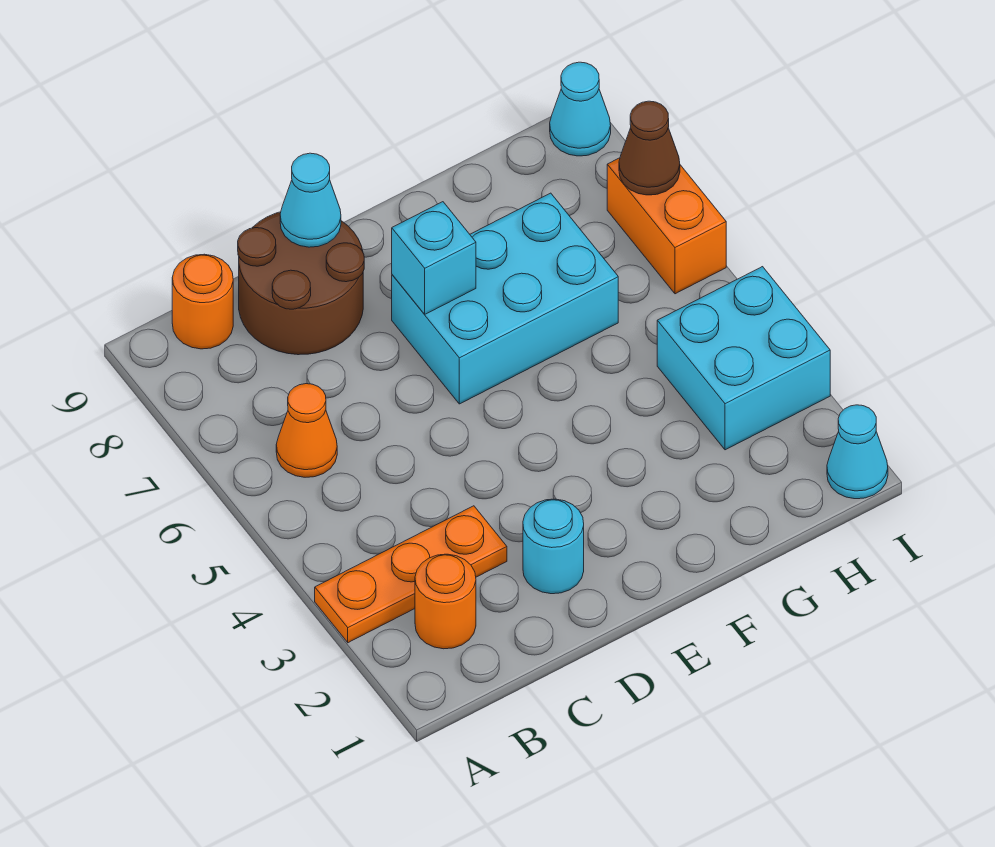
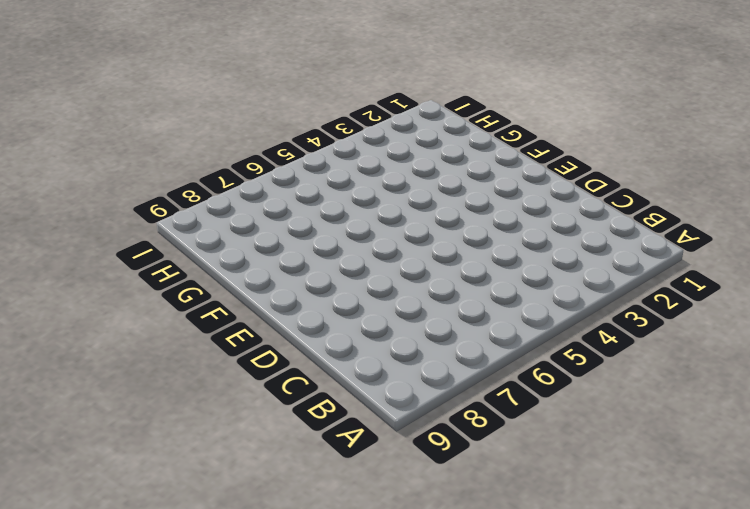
none -> orange 1x3 plate [315,506,507,643]
none -> orange 1x1 round brick [415,554,476,649]
none -> orange 1x1 cone [276,384,337,477]

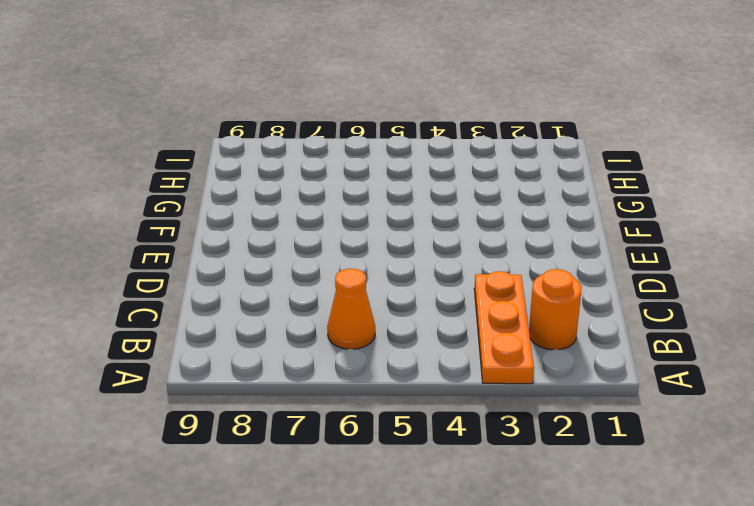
none -> orange 1x1 round brick [172,254,233,349]
none -> brown 2x2 round brick [238,212,364,355]
none -> cyan 1x1 round brick [523,499,584,594]

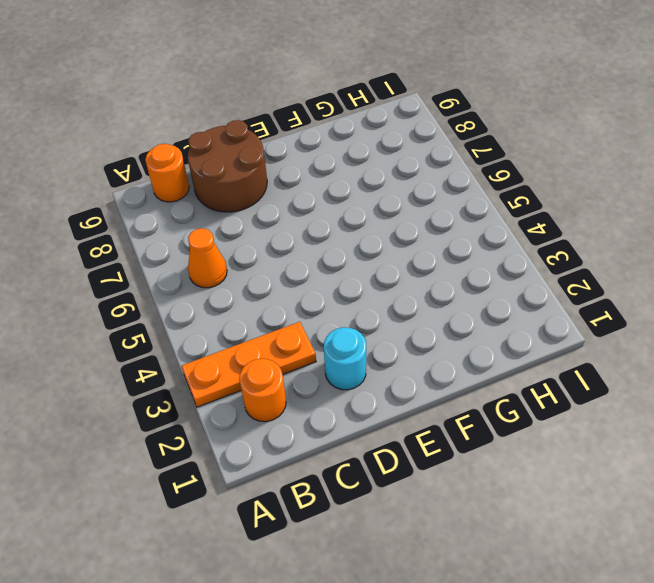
none -> cyan 2x3 brick [392,193,618,404]
none -> cyan 2x2 brick [657,267,830,450]
none -> cyan 1x1 cone [827,405,888,499]

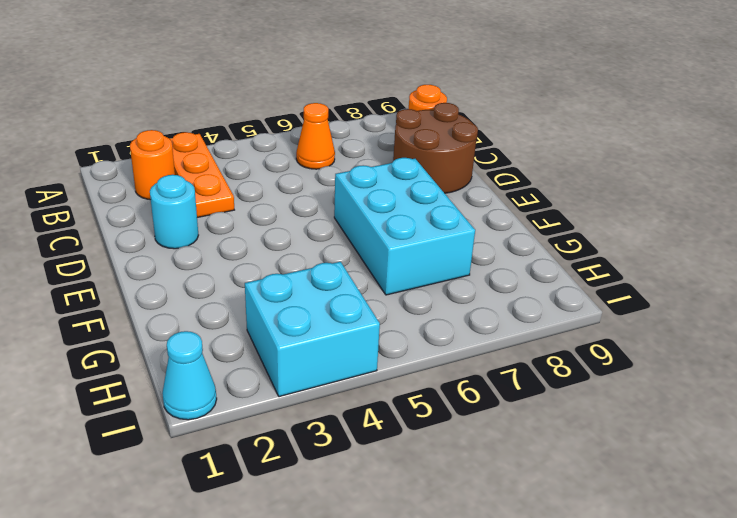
none -> orange 1x2 brick [607,158,726,294]
none -> cyan 1x1 cone [550,62,611,156]
none -> cyan 1x1 cone [280,153,341,247]

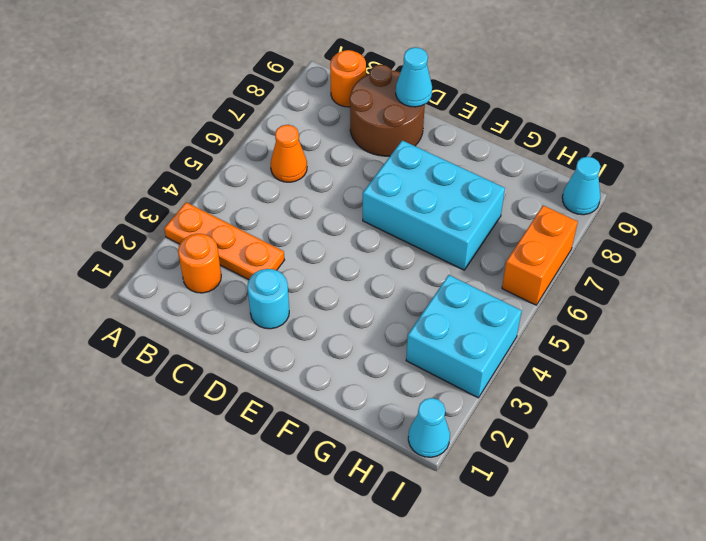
none -> cyan 1x1 brick [392,202,476,314]
none -> brown 1x1 cone [619,101,680,195]

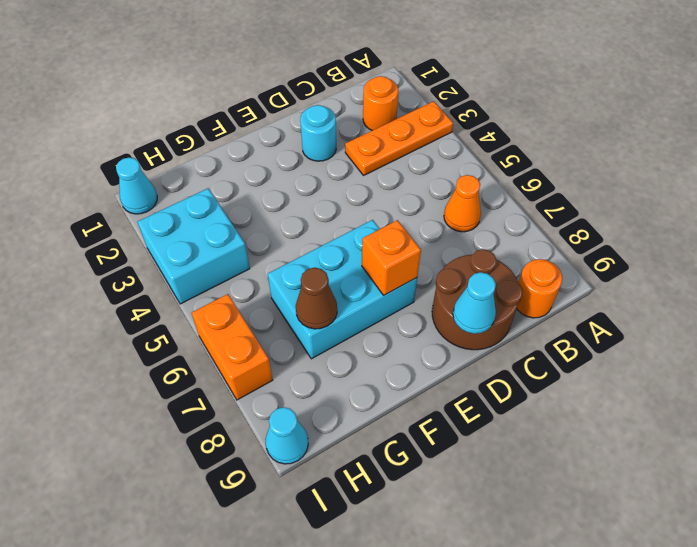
orange 1x1 brick [362,220,421,295] -> cyan 1x1 brick [392,202,476,314]
brown 1x1 cone [296,268,337,329] -> brown 1x1 cone moved to [619,101,680,195]

